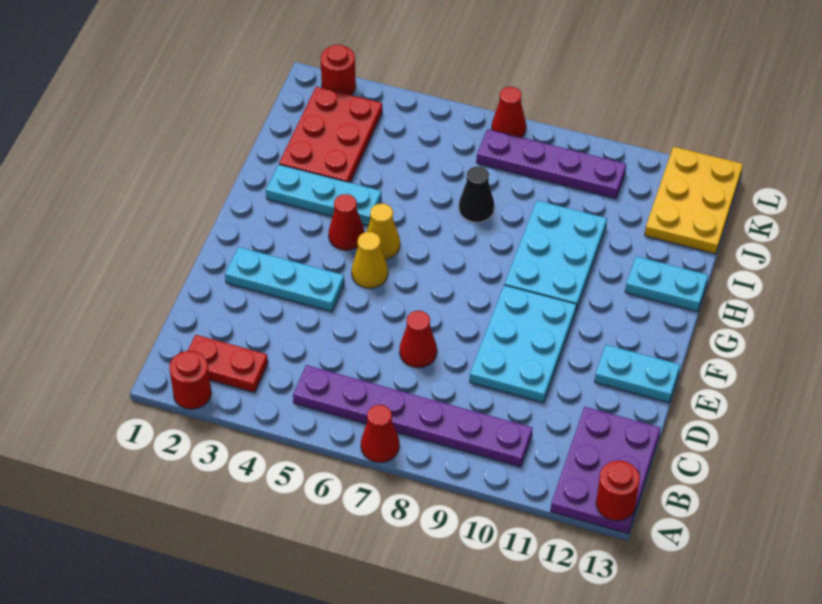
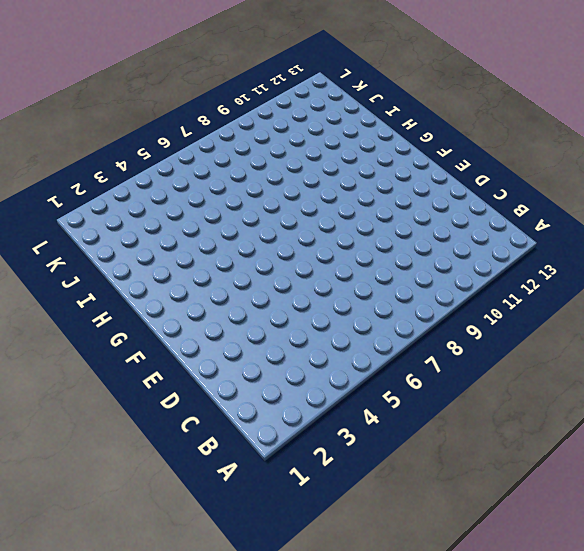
none -> red 1x1 round brick [169,351,211,409]
none -> red 1x1 cone [361,405,399,463]
none -> purple 2x3 plate [551,407,660,534]

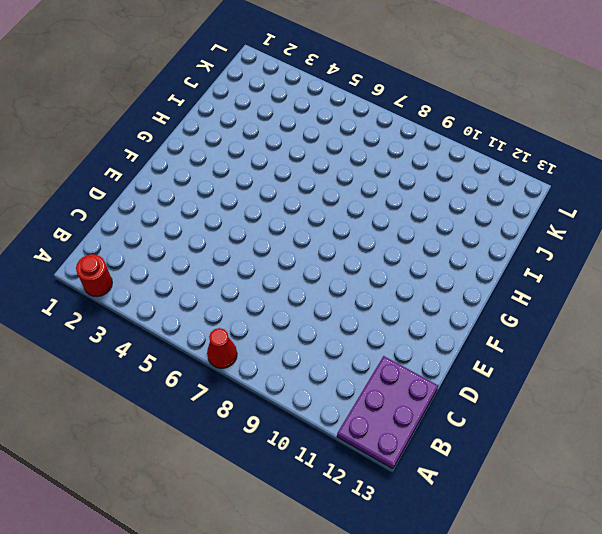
none -> red 1x2 plate [188,335,268,392]
none -> purple 1x6 plate [293,365,532,467]
none -> red 1x1 cone [400,311,437,368]

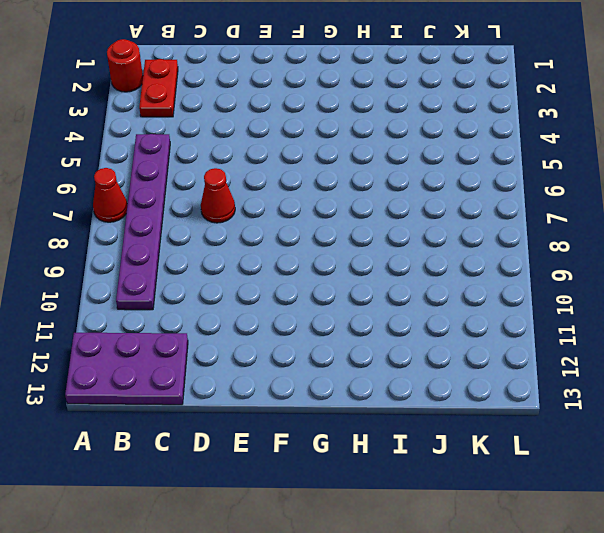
none -> cyan 2x3 plate [470,285,576,403]
none -> cyan 1x3 plate [225,247,344,312]
none -> cyan 1x2 plate [595,345,680,402]

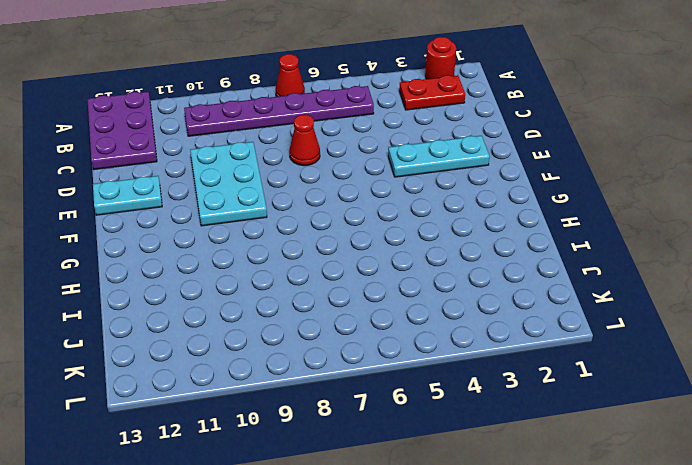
none -> yellow 1x1 cone [352,232,388,288]
none -> red 1x1 cone [329,194,364,250]
none -> yellow 1x1 cone [367,204,400,259]

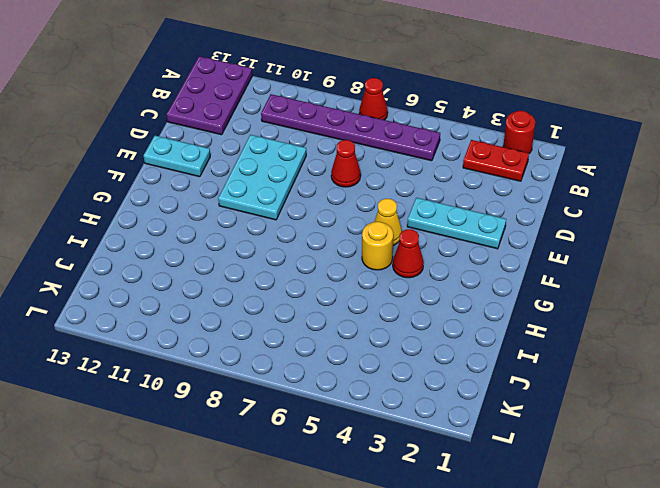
yellow 1x1 round brick [362,222,393,270] -> yellow 1x1 cone [367,204,400,259]
none -> cyan 2x3 plate [504,200,607,310]
none -> cyan 1x3 plate [266,164,381,226]
none -> cyan 1x2 plate [625,256,708,311]

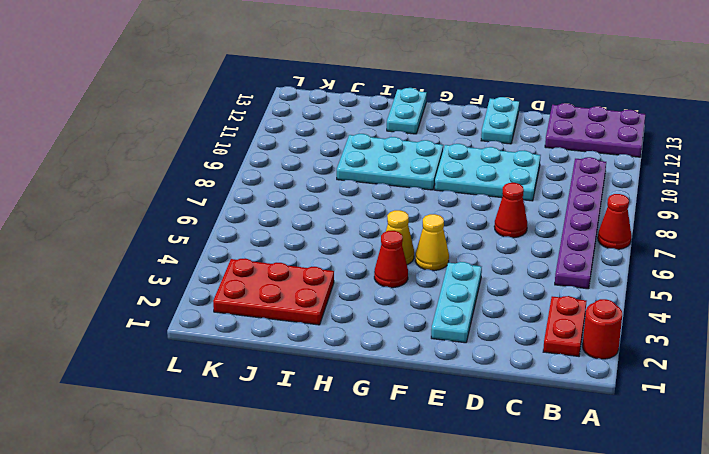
none -> cyan 1x3 plate [266,164,381,226]
none -> black 1x1 cone [459,166,494,222]
none -> yellow 2x3 plate [645,147,743,254]

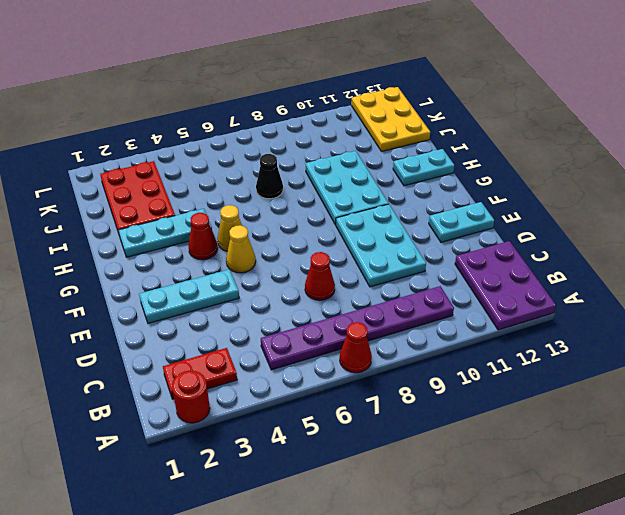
none -> purple 1x4 plate [477,129,626,198]
none -> red 1x1 round brick [320,45,356,95]
none -> red 1x1 cone [492,87,526,138]

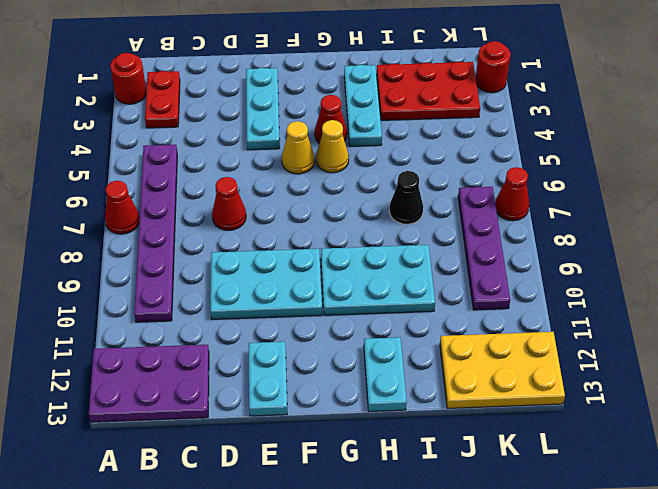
none -> red 1x1 round brick [596,460,640,521]

